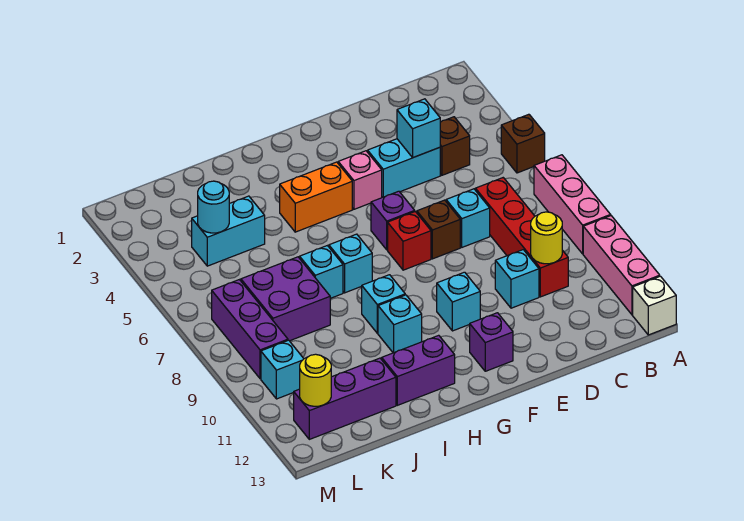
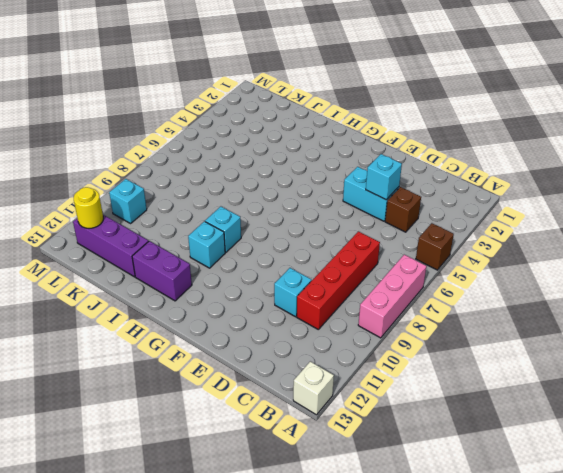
none -> pink 1x3 brick [583,216,660,315]
none -> cyan 1x1 brick [446,189,490,247]
none -> brown 1x1 brick [417,200,460,259]
none -> pink 1x1 brick [338,151,382,209]

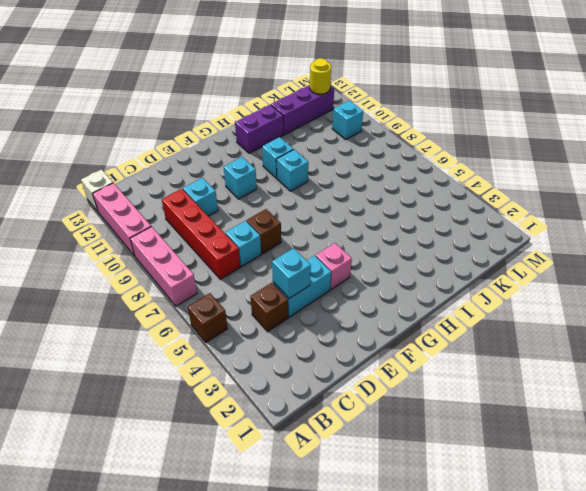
none -> purple 1x1 brick [371,191,415,250]
none -> red 1x1 brick [388,212,431,270]
none -> purple 1x1 brick [470,313,513,371]
none -> orange 1x2 brick [280,162,352,232]

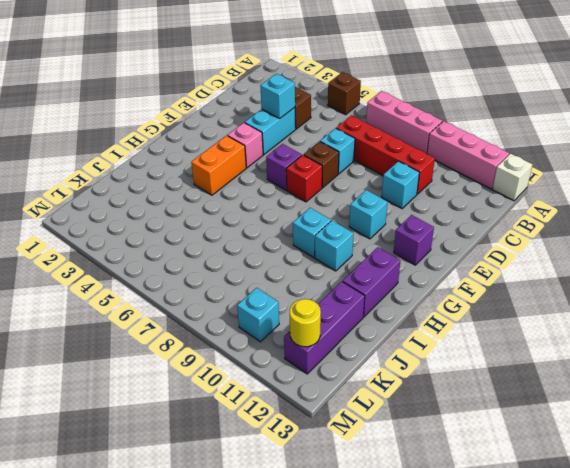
none -> cyan 1x1 brick [329,234,372,293]
none -> cyan 1x1 brick [300,246,343,298]
none -> cyan 1x2 brick [192,196,265,266]
none -> purple 2x2 brick [241,257,330,341]

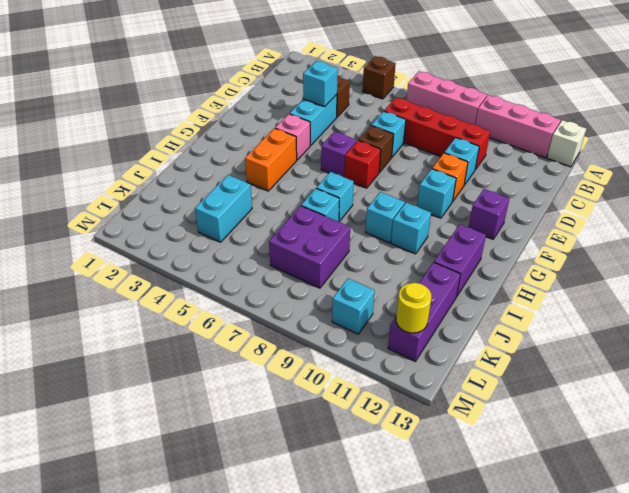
orange 1x1 brick [432,153,468,201] -> none
none -> purple 1x3 brick [212,280,288,379]
none -> yellow 1x1 round brick [531,212,562,264]
none -> cyan 1x1 round brick [198,181,229,233]

